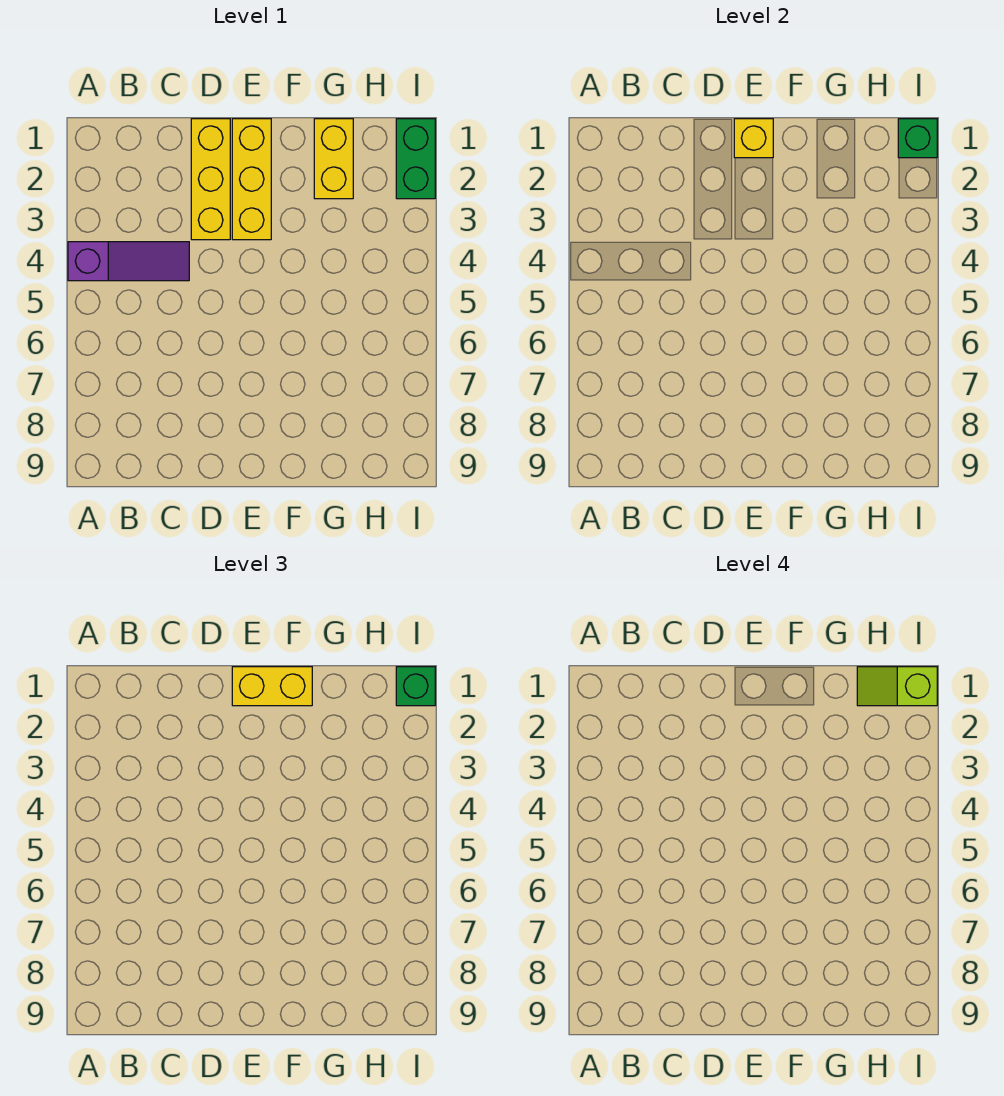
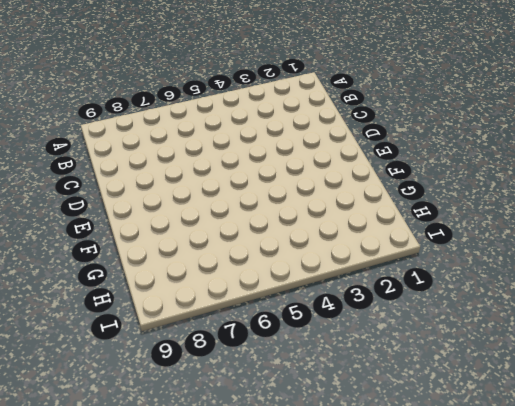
none -> purple 1x3 slope [68,242,189,281]
none -> yellow 1x3 brick [191,119,230,240]

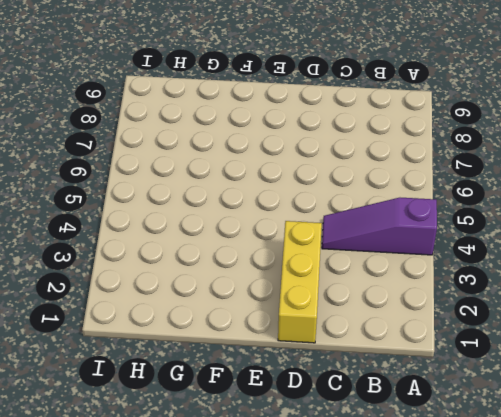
none -> yellow 1x3 brick [232,119,271,240]
none -> yellow 1x2 brick [314,119,353,199]

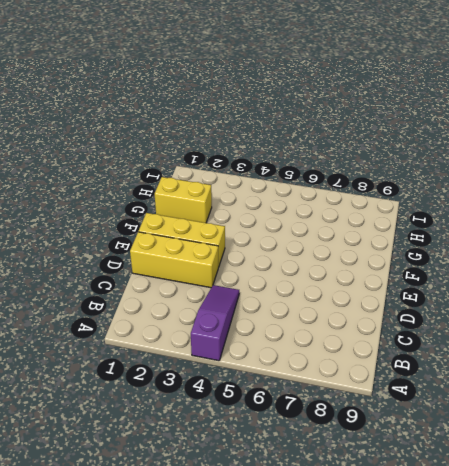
none -> green 1x2 brick [396,119,435,199]
none -> yellow 1x1 brick [734,119,773,158]

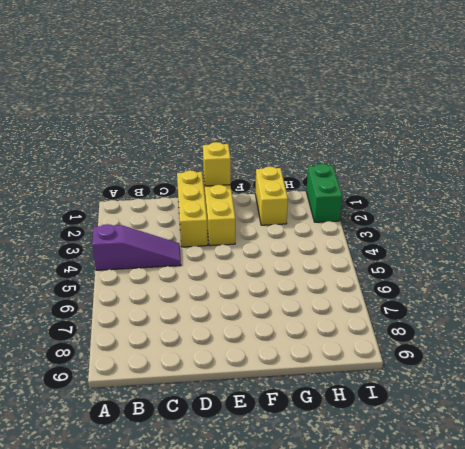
none -> green 1x1 brick [898,119,937,158]
none -> yellow 1x2 brick [232,667,312,706]

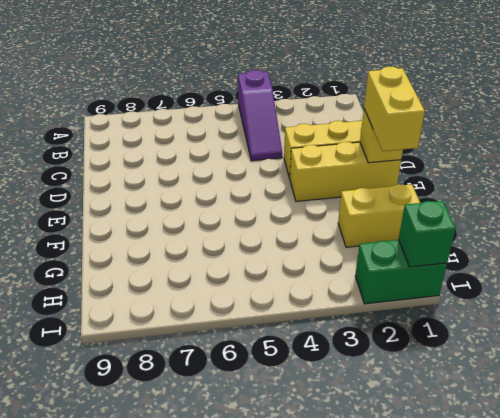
none -> green 1x1 brick [396,667,435,706]
none -> lime 1x2 slope [857,667,937,706]

